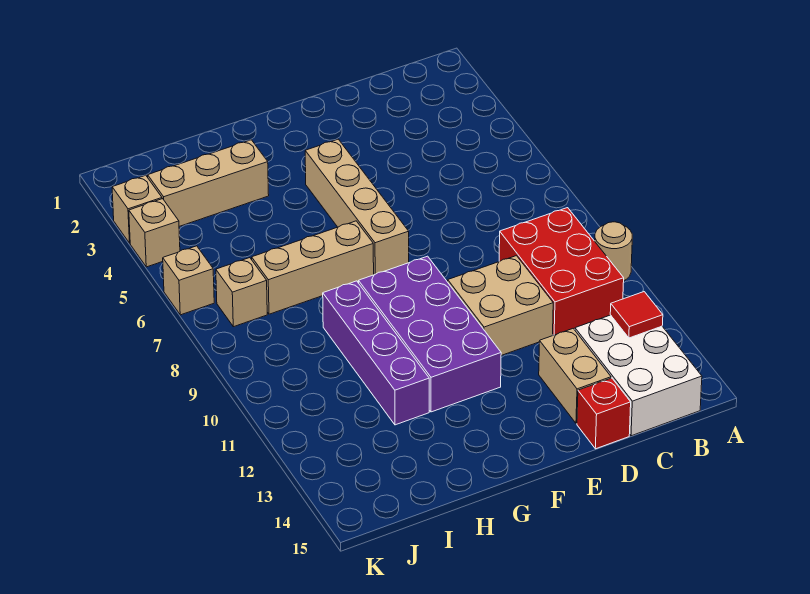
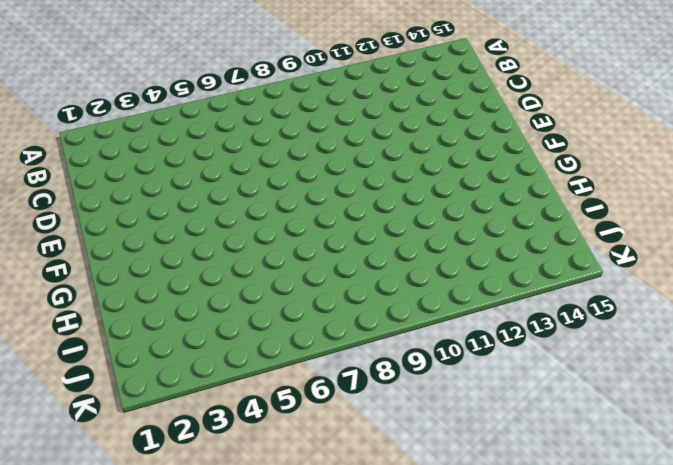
none -> tan 1x1 round brick [595,222,632,280]
none -> red 2x3 brick [499,208,624,335]
none -> white 2x3 brick [575,315,702,436]

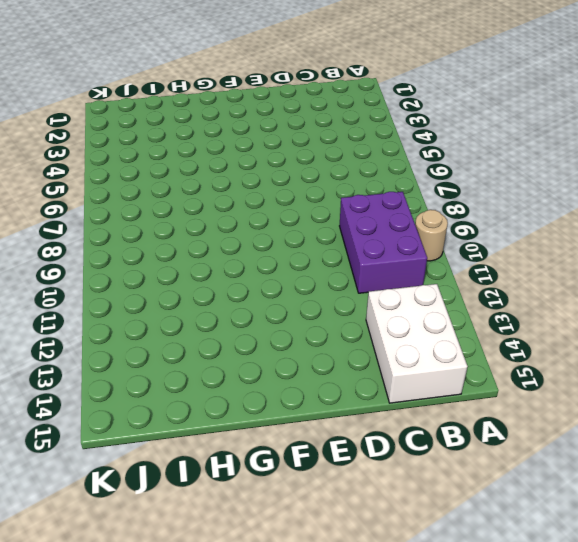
purple 2x3 brick [340,192,427,293] -> red 2x3 brick [499,208,624,335]
none -> tan 2x2 brick [448,256,553,355]
none -> tan 1x2 brick [539,329,611,424]
none -> red 1x1 brick [577,378,631,449]

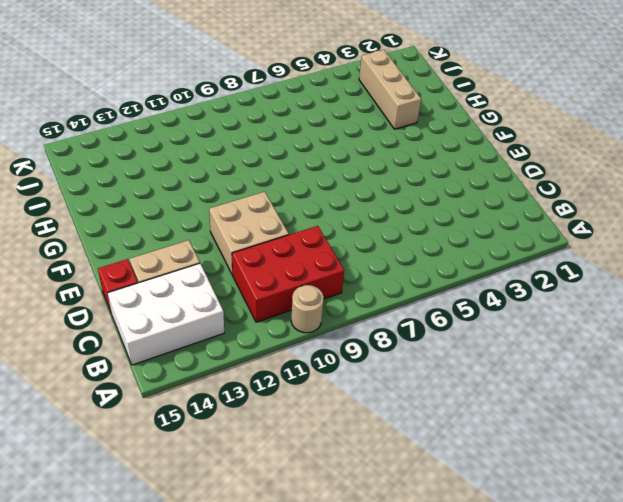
none -> tan 1x4 brick [305,139,409,275]
none -> purple 2x4 brick [358,256,501,412]
none -> tan 1x3 brick [252,221,374,314]

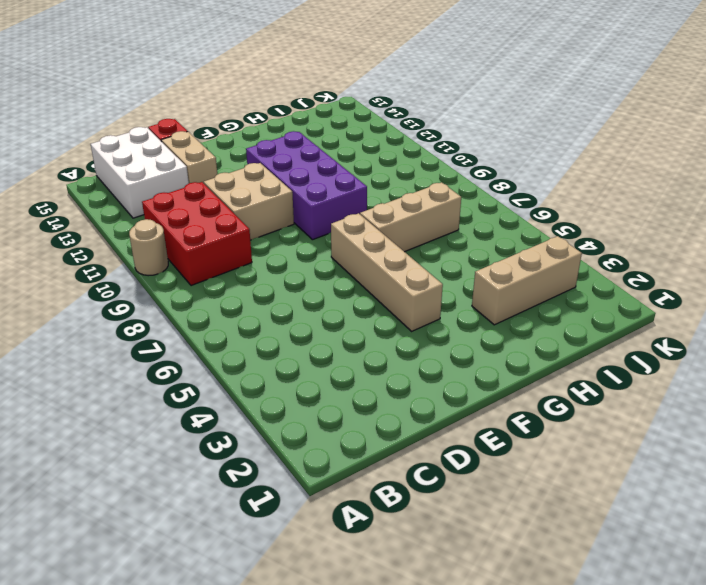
none -> purple 1x4 brick [323,281,429,425]
none -> tan 1x1 brick [216,258,267,327]
none -> tan 1x1 brick [112,175,162,243]

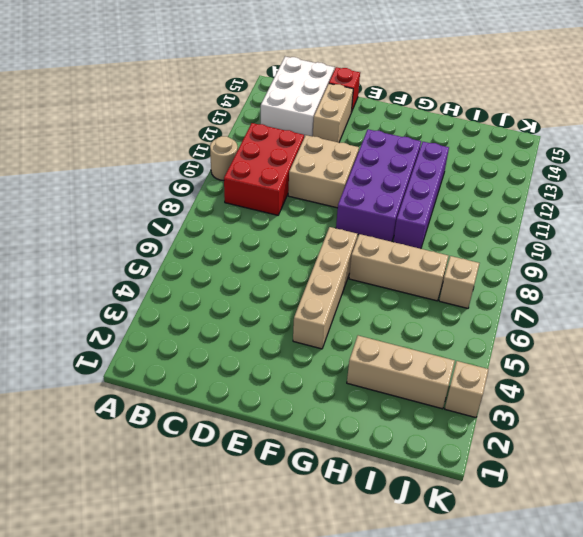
none -> tan 1x1 brick [129,199,180,267]
none -> tan 1x1 brick [163,246,214,315]
none -> red 1x1 tile [610,292,663,338]

